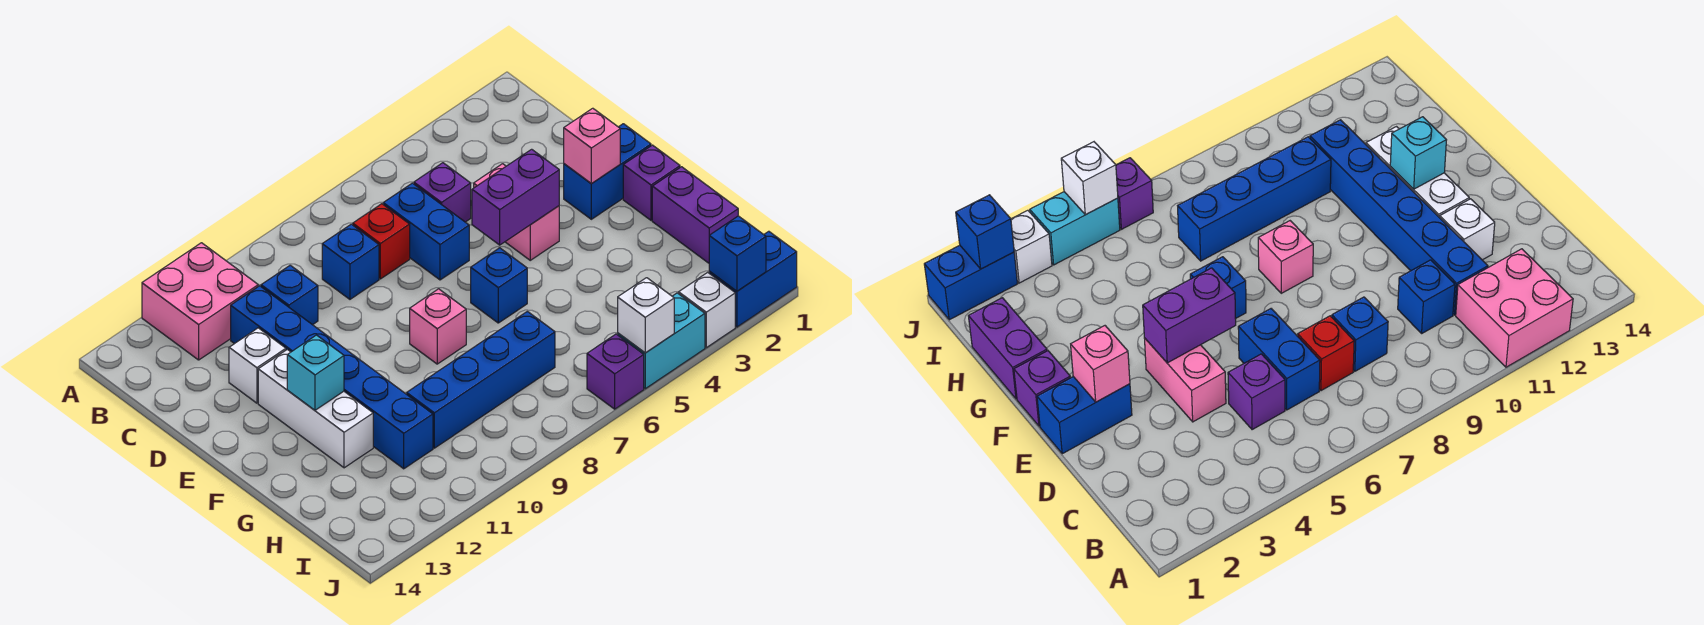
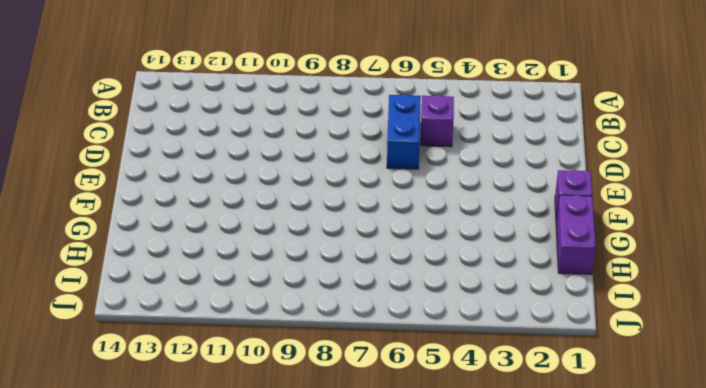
none -> pink 2x2 brick [142,243,258,360]
none -> red 1x1 brick [353,204,410,279]
none -> blue 1x1 brick [322,224,379,299]

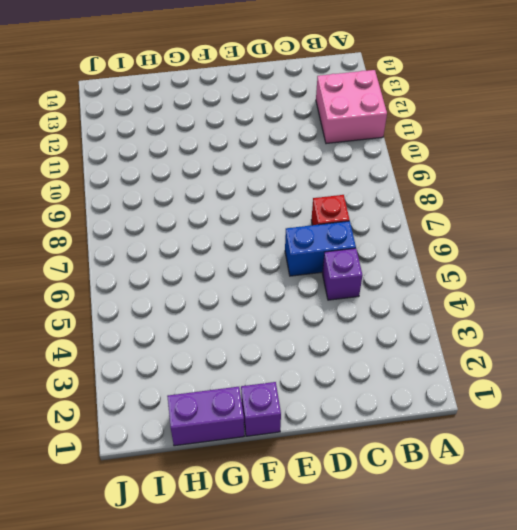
none -> blue 1x1 brick [322,224,379,299]
none -> blue 1x1 brick [261,265,318,325]
none -> blue 1x6 brick [231,286,433,469]

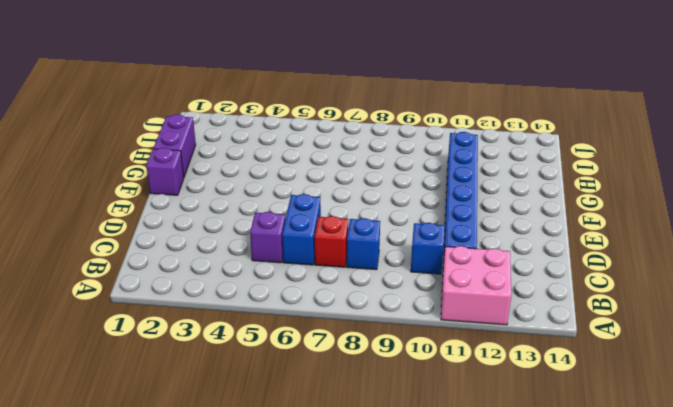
none -> pink 1x2 brick [474,164,559,260]
none -> white 1x1 brick [229,328,286,403]
none -> blue 1x2 brick [564,124,651,219]

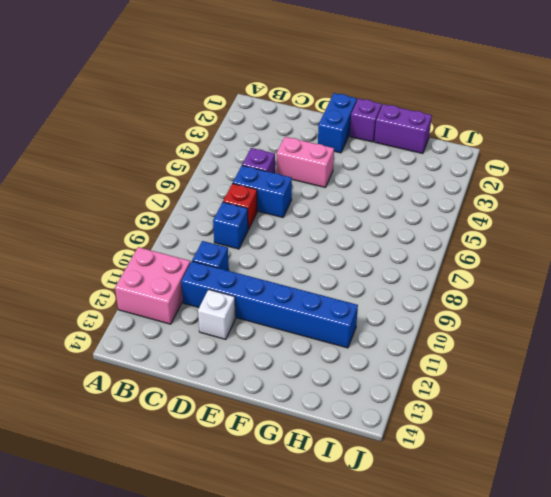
none -> white 1x3 brick [258,349,373,468]
none -> blue 1x1 brick [471,248,527,323]
none -> pink 1x1 brick [410,289,466,364]

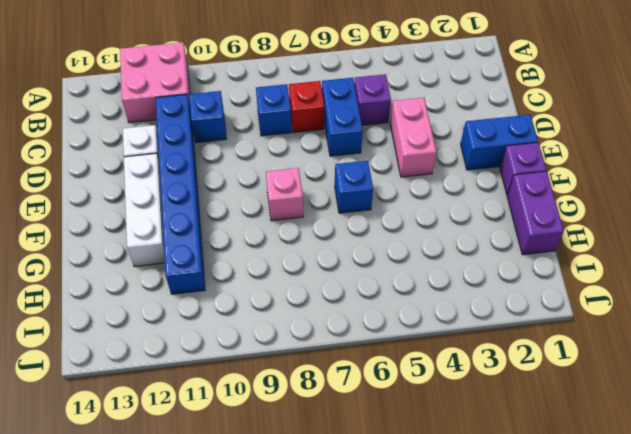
none -> blue 1x4 brick [407,311,555,448]
none -> blue 1x2 brick [709,231,797,327]
none -> white 1x1 brick [679,272,735,348]

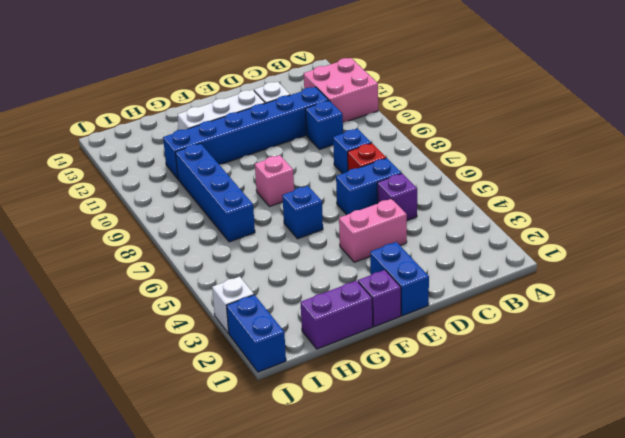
none -> cyan 1x2 brick [618,293,705,389]
none -> purple 1x1 brick [587,334,644,409]
none -> pink 1x1 brick [564,108,620,184]

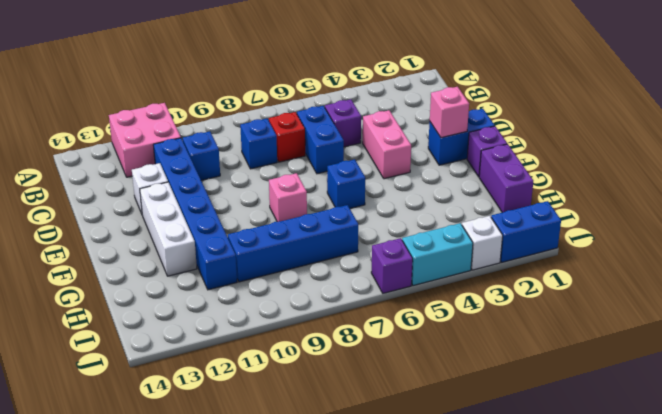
none -> purple 1x2 brick [472,149,559,245]
none -> cyan 1x1 brick [287,335,344,410]
none -> blue 1x1 brick [709,216,766,291]

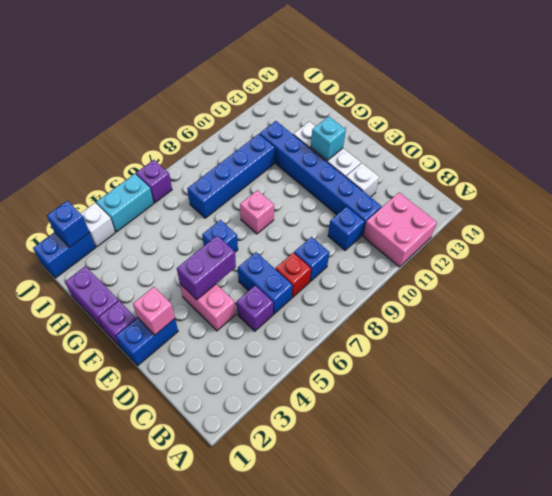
none -> white 1x1 brick [618,278,674,353]

